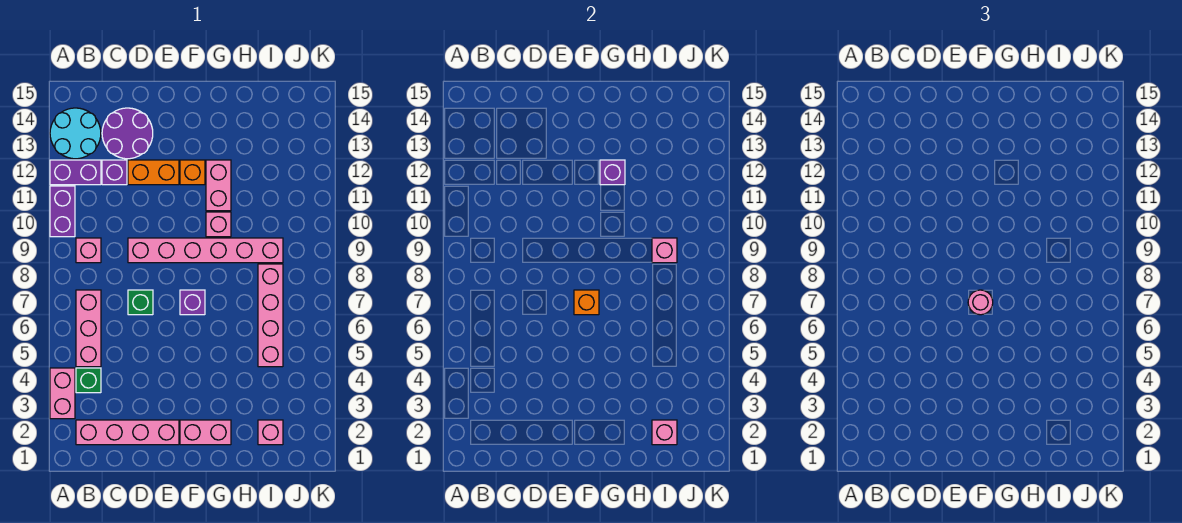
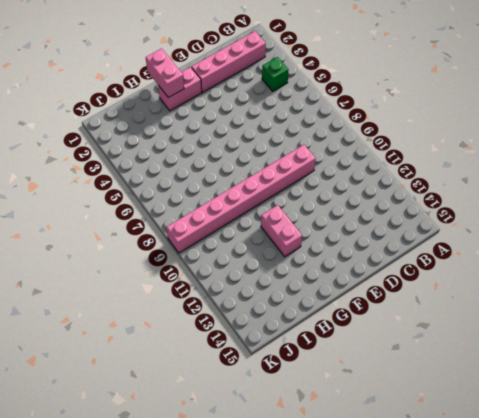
pink 1x8 brick [166,145,316,253] -> pink 1x6 brick [128,238,283,263]
pink 1x2 brick [146,48,184,98] -> pink 1x2 brick moved to [50,368,75,419]
none -> purple 1x2 brick [50,186,75,237]
none -> purple 1x2 brick [50,160,101,185]
none -> cyan 2x2 round brick [50,108,101,159]

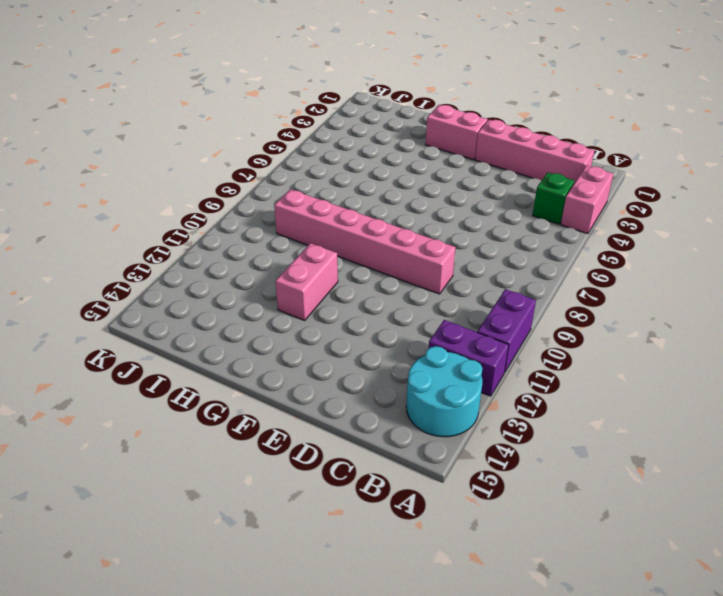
none -> pink 1x3 brick [76,290,101,367]
none -> pink 1x1 brick [76,238,101,263]
none -> purple 1x1 brick [102,160,127,185]

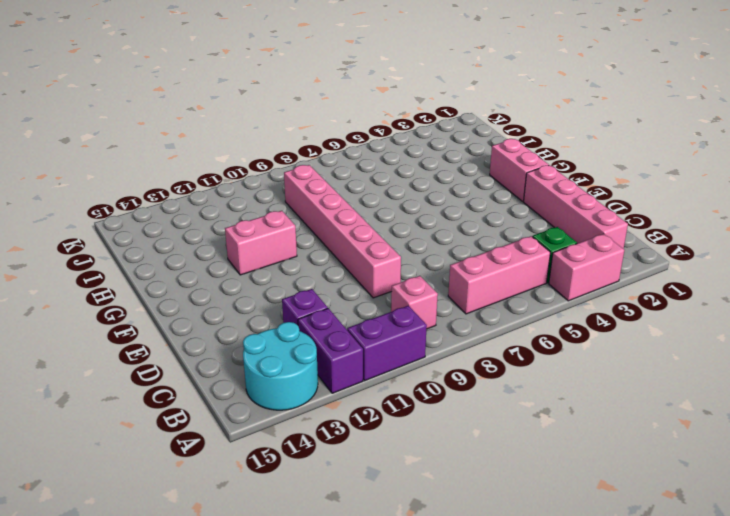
none -> purple 2x2 round brick [102,108,153,159]
none -> green 1x1 brick [128,290,153,315]
none -> orange 1x2 brick [128,160,179,185]

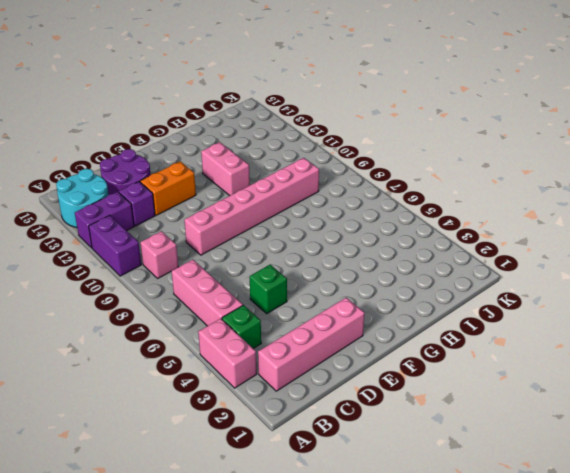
green 1x1 brick [250,265,287,314] -> green 1x1 brick moved to [128,290,153,315]
none -> pink 1x2 brick [180,420,231,445]
none -> purple 1x1 brick [180,290,205,315]
none -> orange 1x1 brick [180,160,205,185]

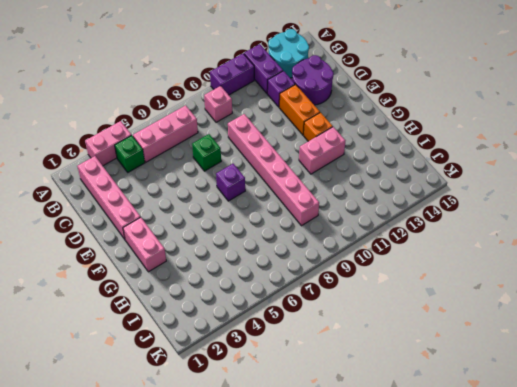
none -> pink 1x1 brick [206,212,231,237]
none -> pink 1x1 brick [258,420,283,445]
none -> pink 1x4 brick [258,264,283,367]

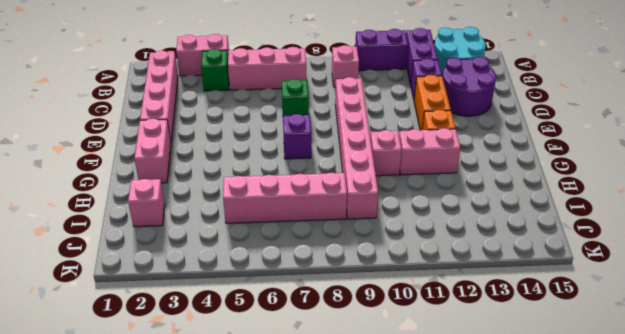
none -> orange 1x1 brick [574,290,599,315]
none -> purple 1x1 brick [600,160,625,185]
none -> pink 1x1 brick [652,420,677,445]

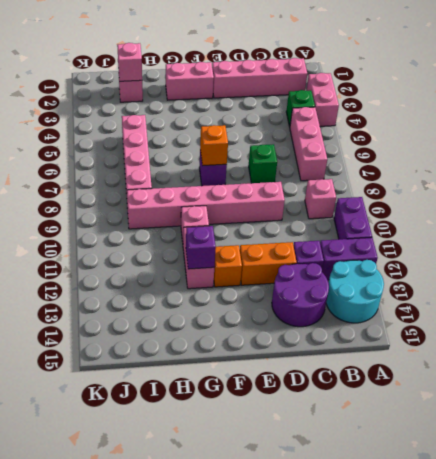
none -> pink 1x1 brick [652,238,677,263]
none -> pink 1x1 round brick [968,290,993,315]

